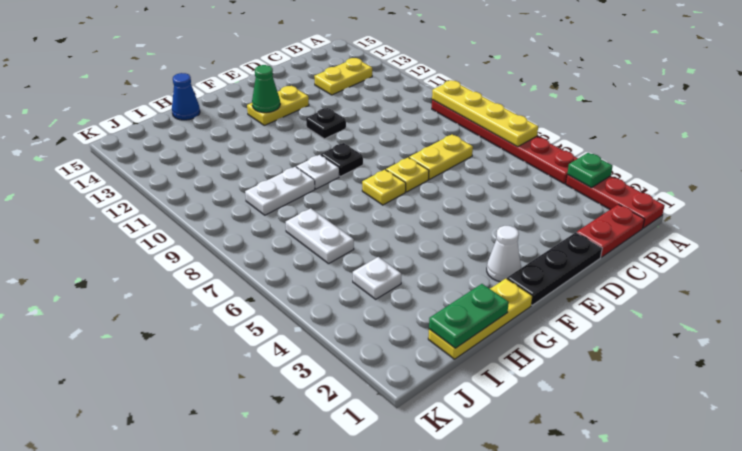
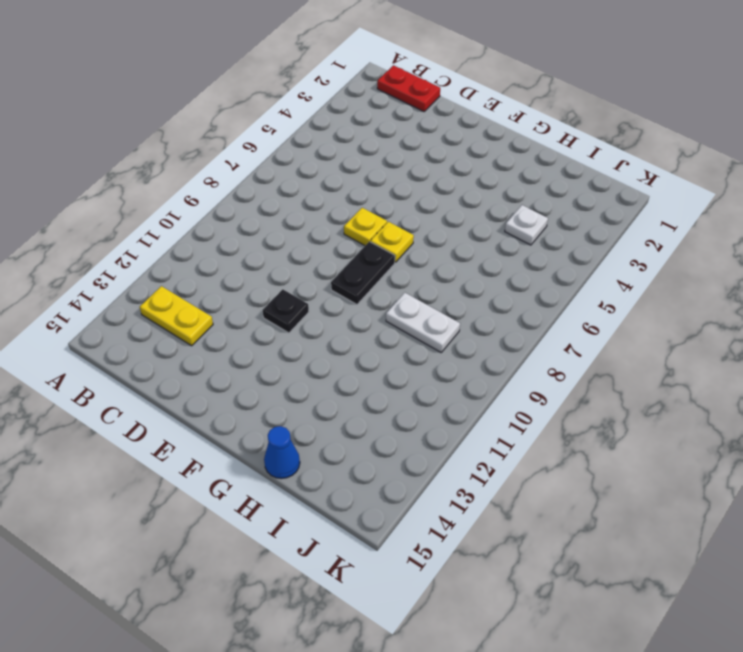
black 1x2 plate [331,242,395,304] -> black 1x1 plate [321,143,363,177]
none -> red 1x3 plate [566,175,665,228]
none -> red 1x6 plate [432,100,578,184]
none -> yellow 1x2 plate [409,135,473,179]

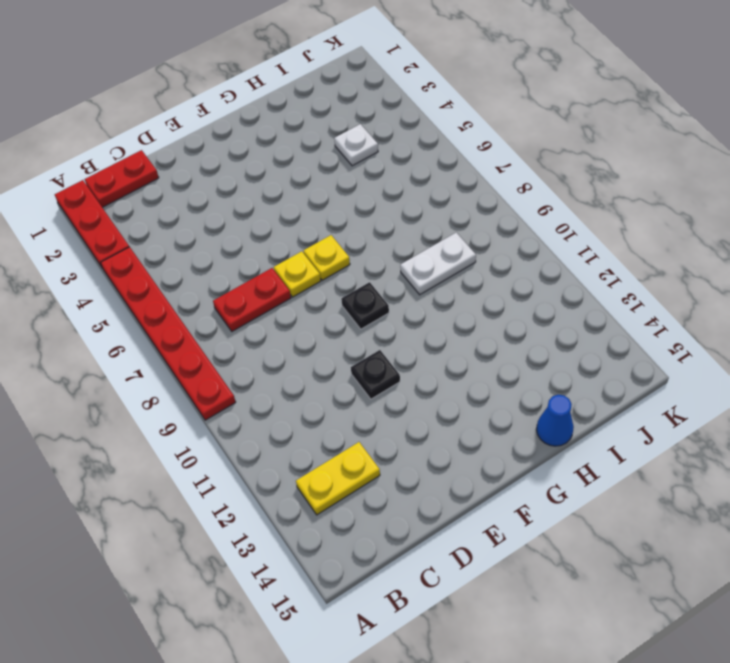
red 1x2 plate [213,268,291,331] -> yellow 1x2 plate [409,135,473,179]
none -> black 1x3 plate [507,232,602,305]
none -> yellow 1x2 plate [247,86,309,125]
none -> white 1x1 cone [487,226,521,282]

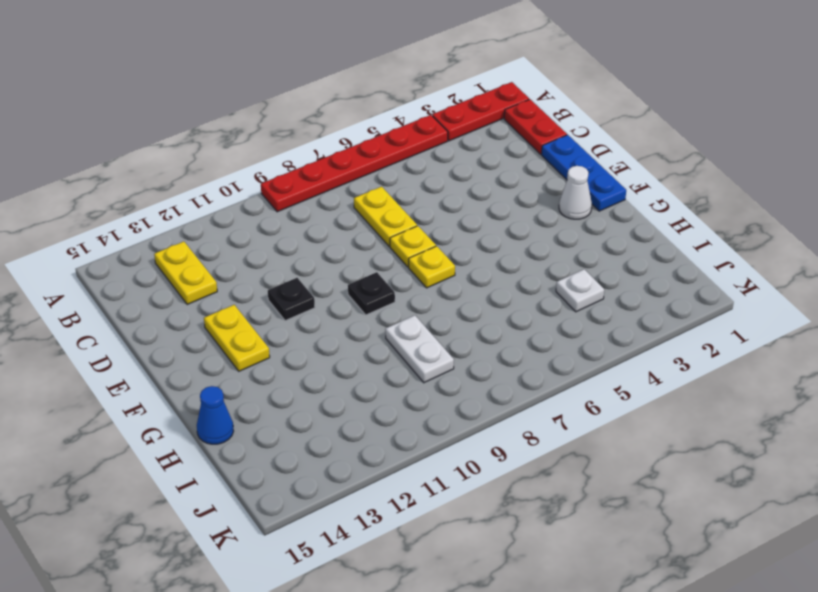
blue 1x3 plate [541,135,626,211] -> black 1x3 plate [507,232,602,305]
none -> yellow 1x3 plate [428,278,532,359]
none -> white 1x1 plate [297,155,339,189]
none -> white 1x2 plate [286,208,354,264]

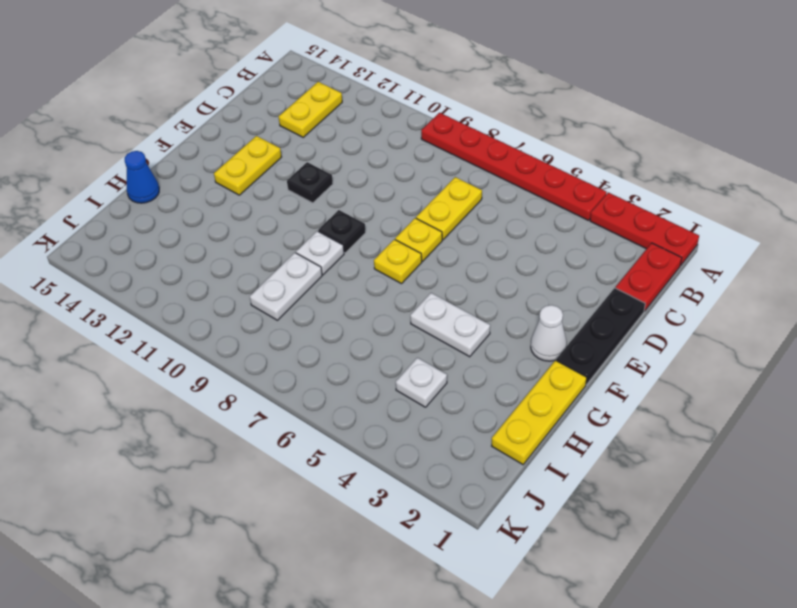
white 1x2 plate [410,293,490,357] -> white 1x2 plate moved to [286,208,354,264]
none -> green 1x1 plate [567,153,613,188]
none -> yellow 1x4 plate [432,80,538,147]
none -> green 1x1 cone [252,65,280,113]

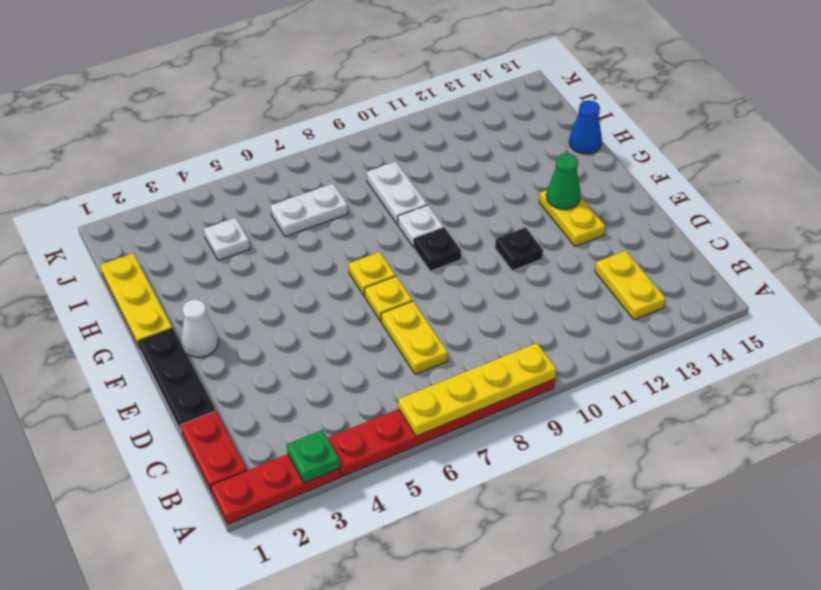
none -> green 1x2 plate [429,284,509,348]

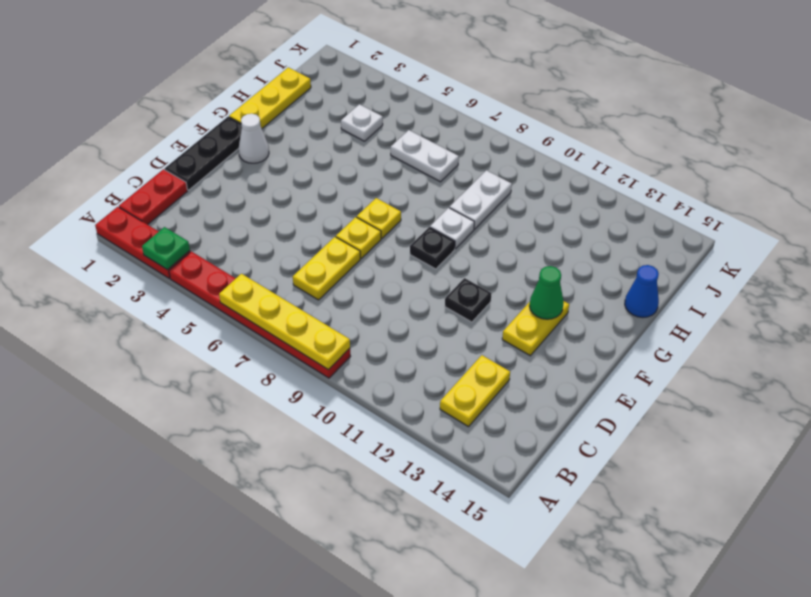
none -> green 1x2 plate [429,284,509,348]

